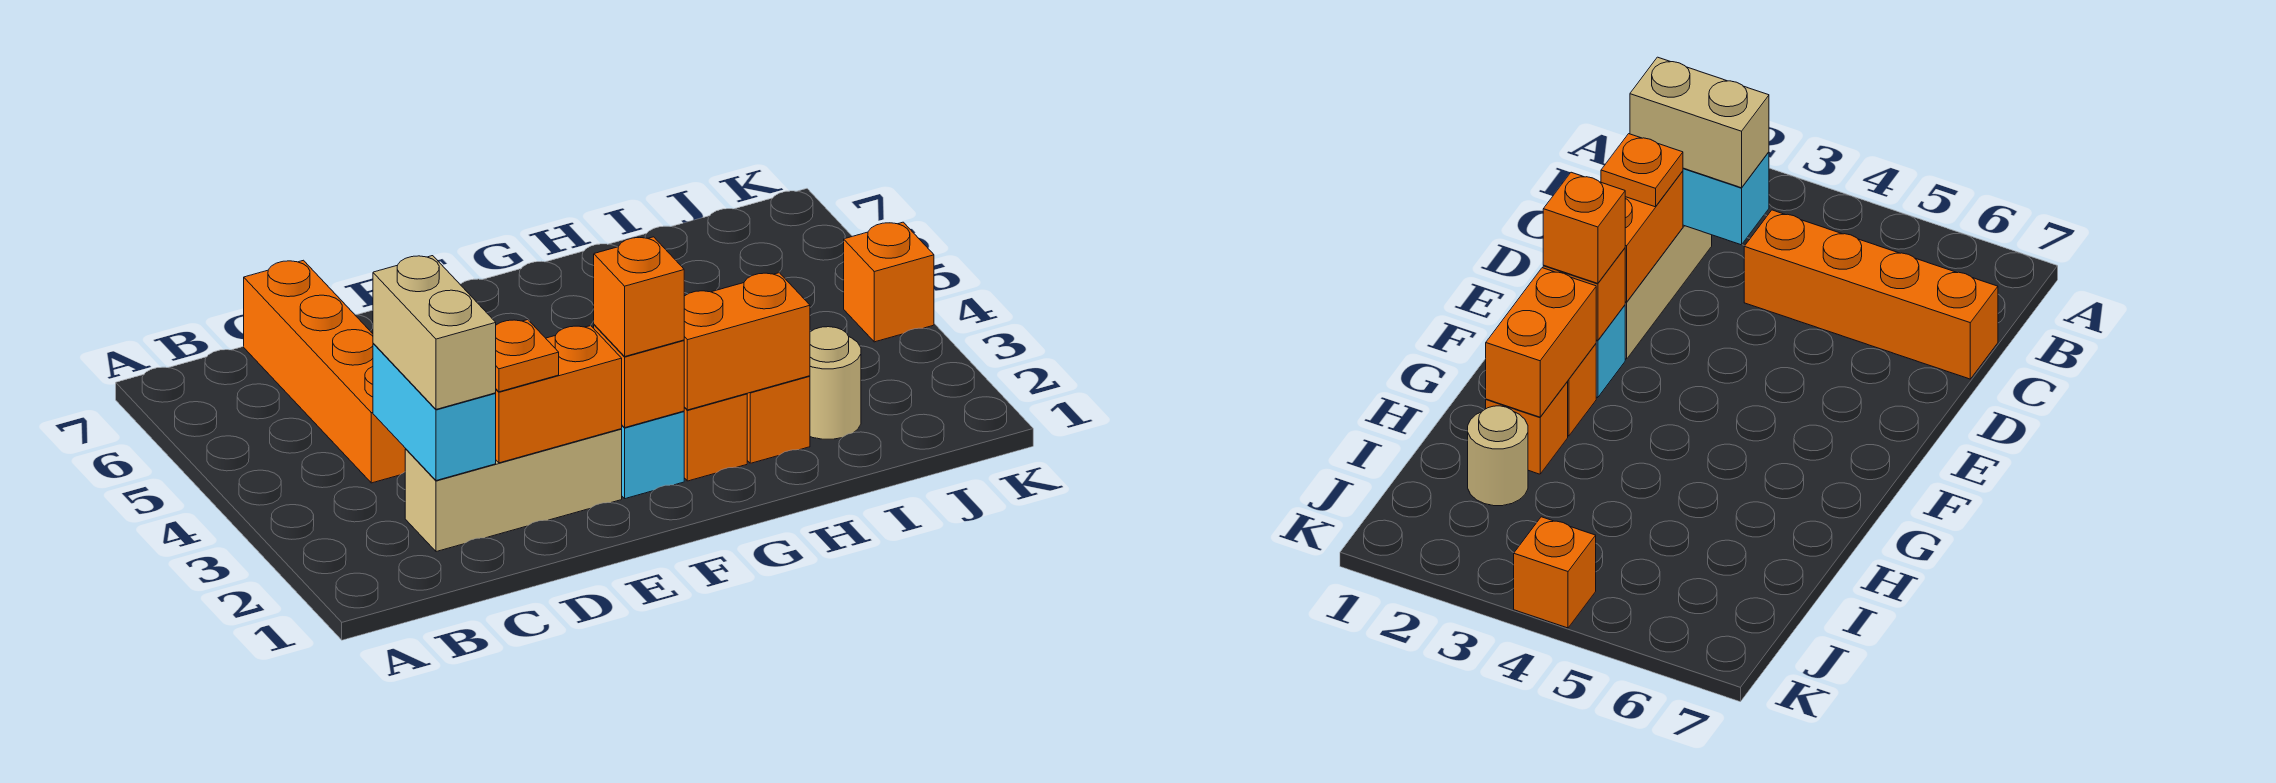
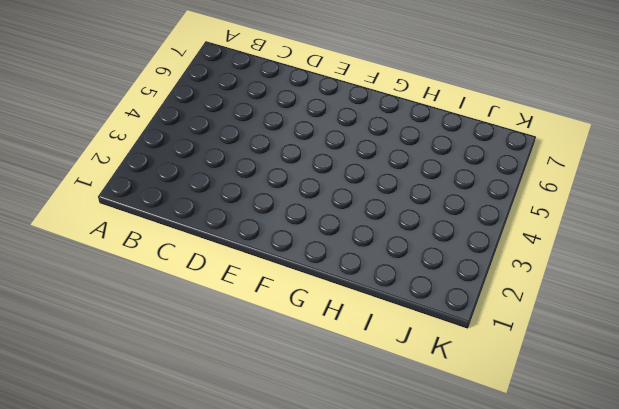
none -> tan 1x3 brick [405,429,622,552]
none -> orange 1x4 brick [244,260,406,483]
none -> cyan 1x1 brick [621,411,684,499]

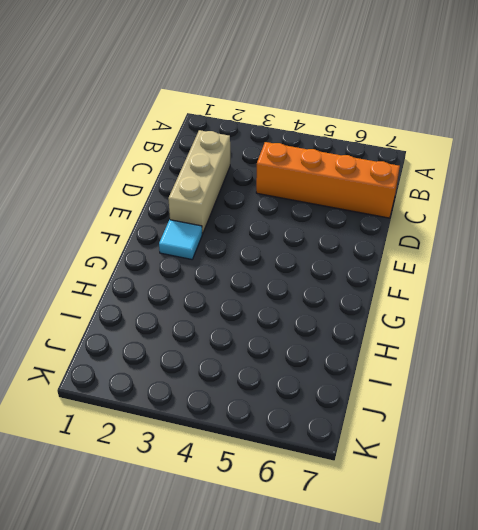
cyan 1x1 tile [159,220,202,259] -> cyan 1x1 brick [621,411,684,499]
none -> orange 1x1 brick [684,394,747,481]
none -> orange 1x1 brick [747,376,810,463]
none -> tan 1x1 round brick [810,327,861,439]

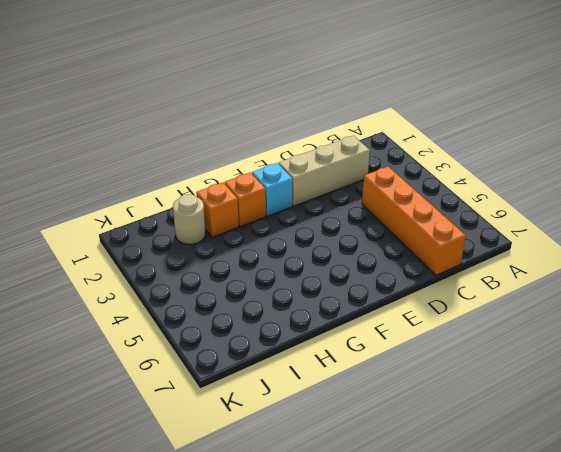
none -> orange 1x1 brick [844,222,934,342]
none -> cyan 1x2 brick [373,343,496,481]
none -> orange 1x2 brick [496,326,622,463]

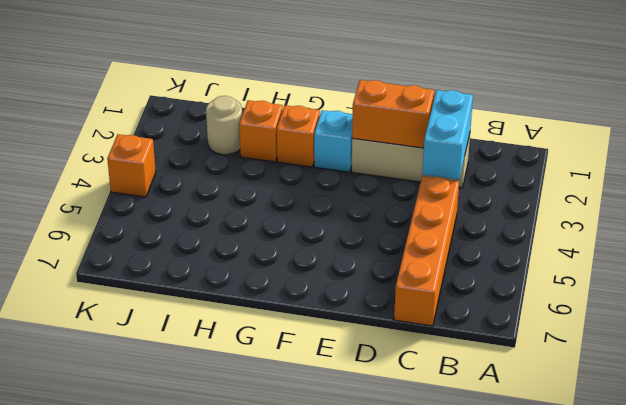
none -> orange 1x1 brick [594,325,684,427]
none -> orange 1x2 brick [684,273,810,410]
none -> tan 1x2 brick [373,256,496,409]

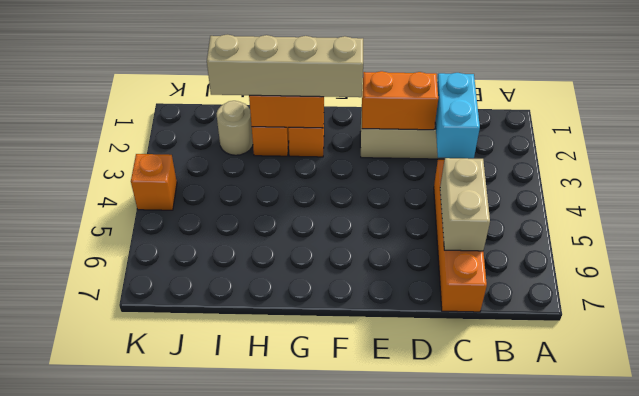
tan 1x2 brick [440,158,490,251] -> tan 1x2 brick moved to [373,256,496,409]
tan 1x4 brick [207,35,363,97] -> orange 1x1 brick [594,237,684,356]
none -> cyan 1x1 brick [621,411,684,499]
none -> orange 1x1 brick [594,325,684,427]
none -> orange 1x1 plate [496,320,559,392]

